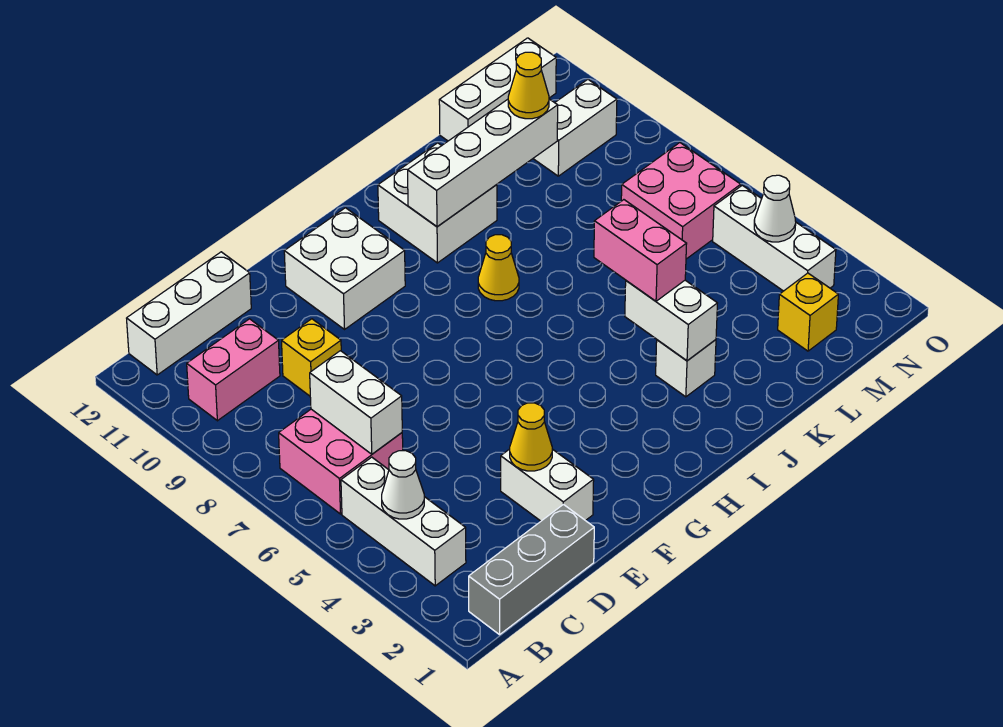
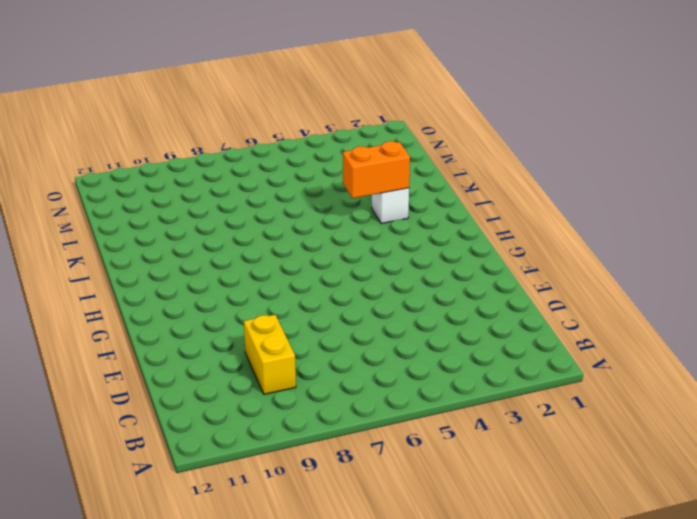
yellow 1x2 brick [244,315,296,394] -> yellow 1x1 brick [282,319,341,396]
orange 1x2 brick [343,141,410,198] -> white 1x2 brick [625,280,717,361]
none -> grey 1x3 brick [469,504,594,635]
none -> white 1x3 brick [341,457,466,586]
none -> pink 2x2 brick [279,409,403,514]

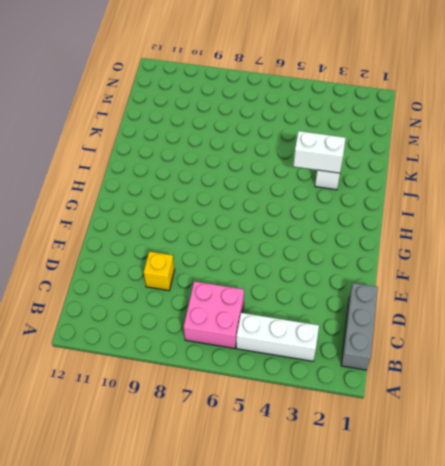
none -> pink 1x2 brick [187,319,280,421]
none -> white 1x3 brick [127,252,251,375]
none -> white 1x2 brick [501,449,594,521]

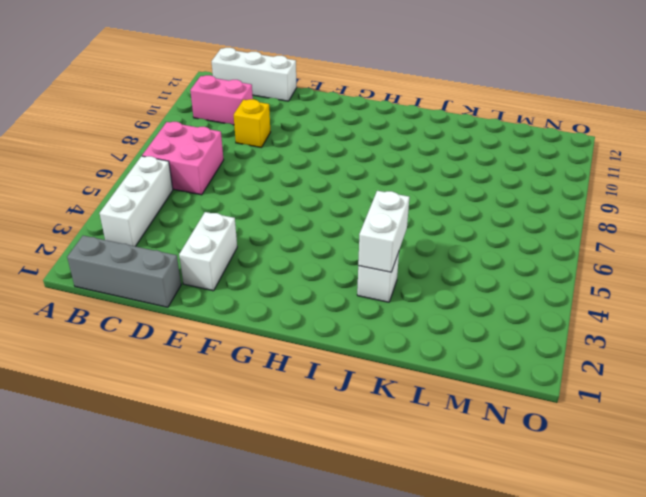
none -> white 2x2 brick [284,208,405,329]
none -> yellow 1x1 cone [478,235,519,301]
none -> white 2x2 brick [378,143,497,263]

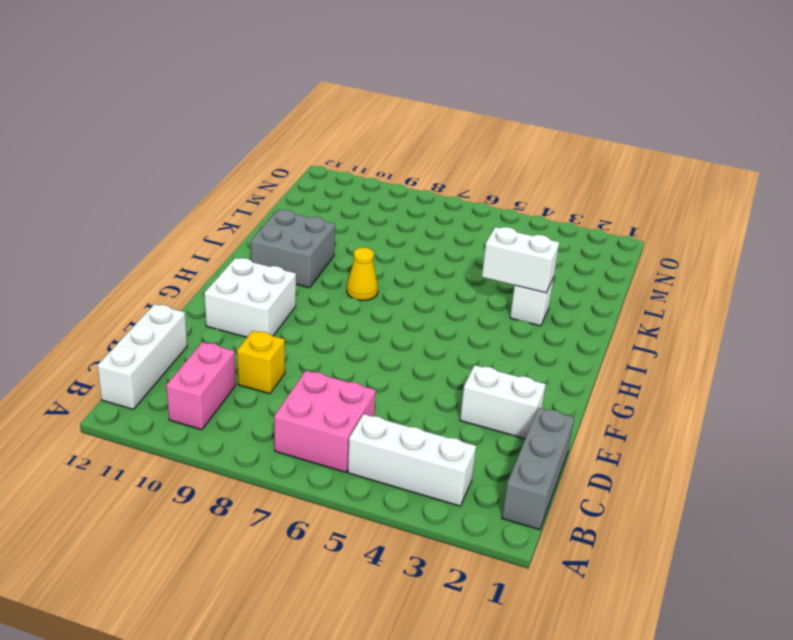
grey 2x2 brick [251,210,335,288] -> white 2x2 brick [378,143,497,263]
none -> white 1x3 brick [439,38,556,141]
none -> yellow 1x1 brick [778,273,838,351]
none -> pink 2x2 brick [621,143,741,259]

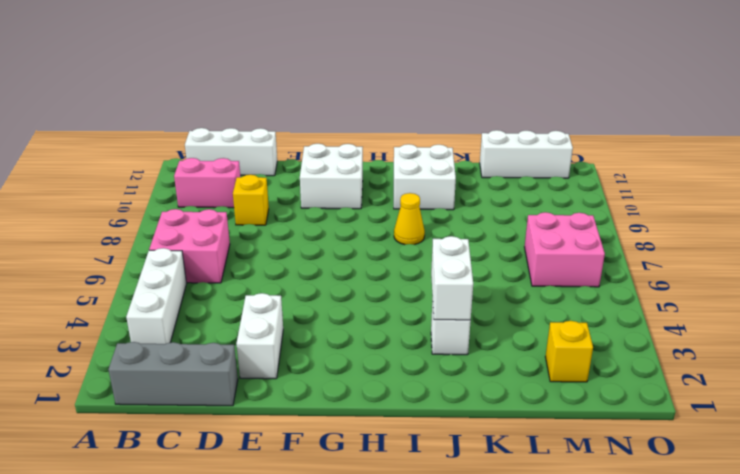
none -> white 1x2 brick [533,79,617,176]
none -> white 1x3 brick [713,185,836,291]
none -> white 1x1 cone [382,451,424,519]

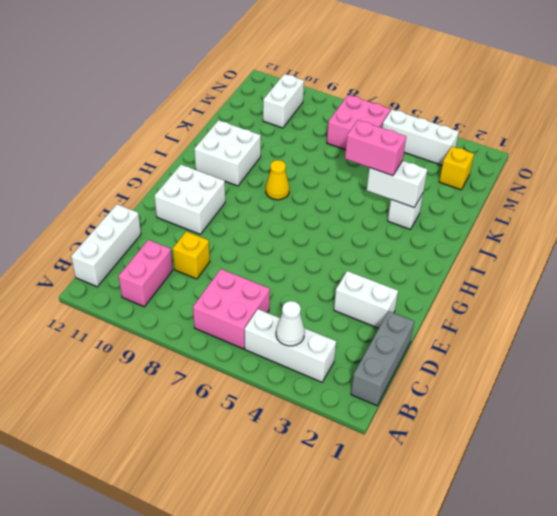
none -> white 1x3 brick [439,38,556,141]
none -> white 1x2 brick [310,351,402,454]
none -> yellow 1x1 cone [510,403,552,471]

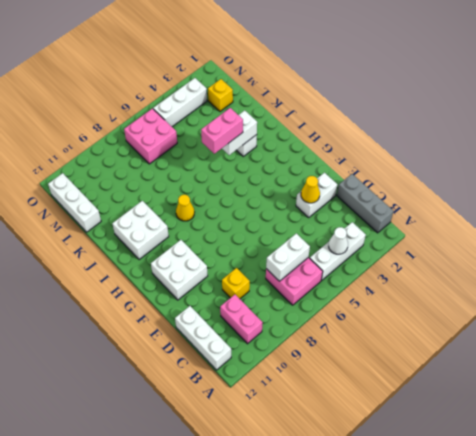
none -> white 1x2 brick [533,79,617,176]
none -> white 1x4 brick [408,99,558,227]
none -> white 1x1 cone [754,175,796,242]

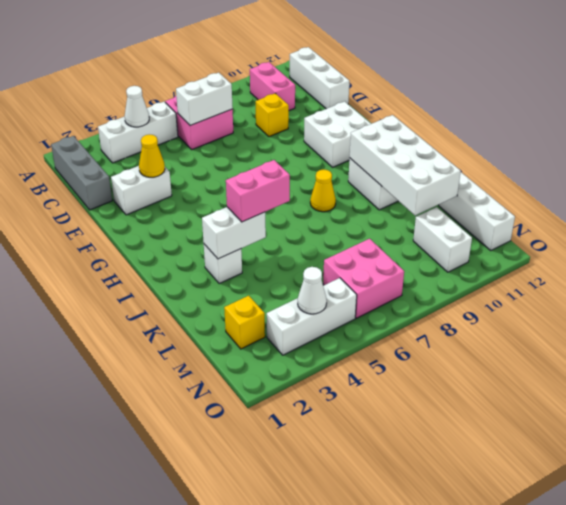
white 2x4 brick [350,115,461,215] -> white 1x4 brick [408,99,558,227]
none -> yellow 1x1 cone [508,52,549,119]

